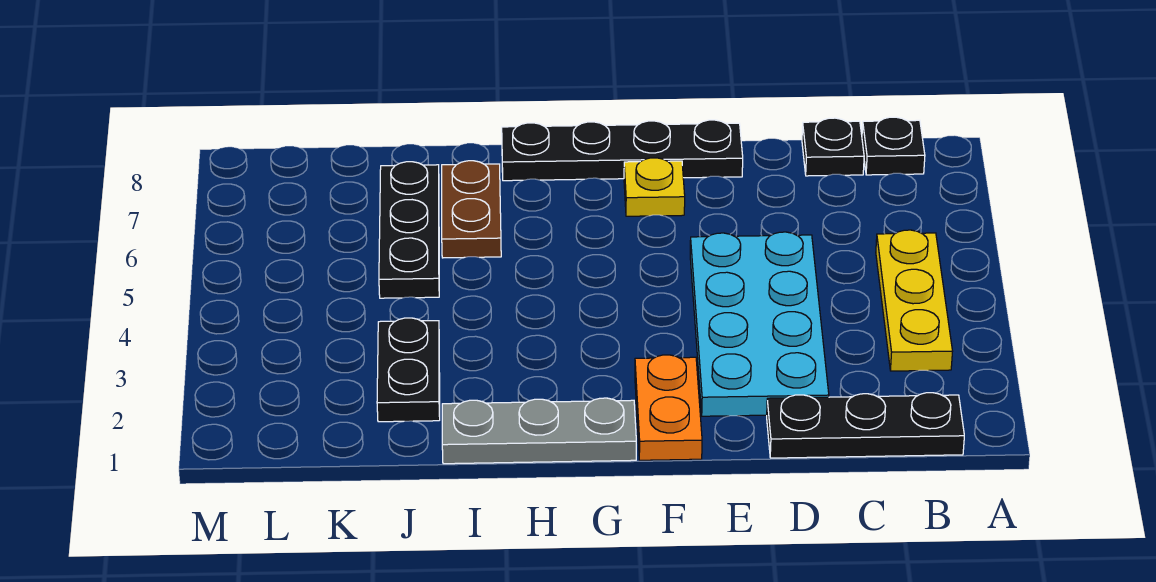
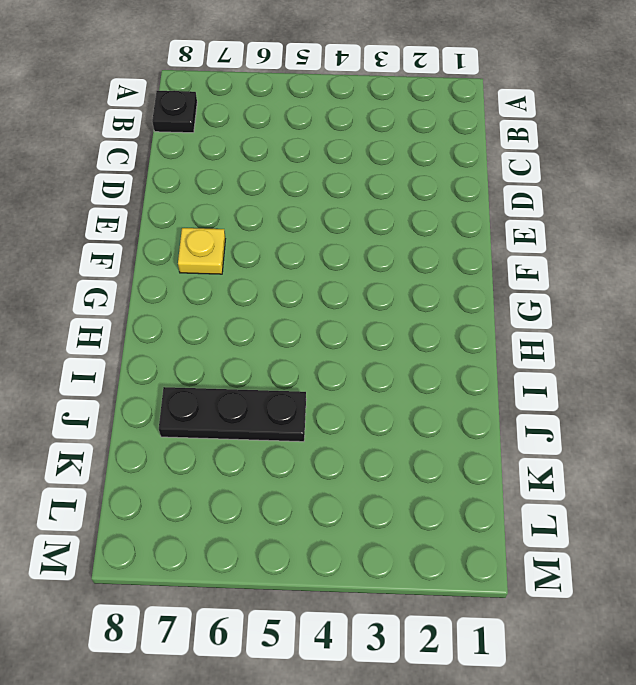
none -> black 1x3 plate [767,393,964,458]
none -> yellow 1x3 plate [876,230,953,371]
none -> black 1x1 plate [802,118,864,176]

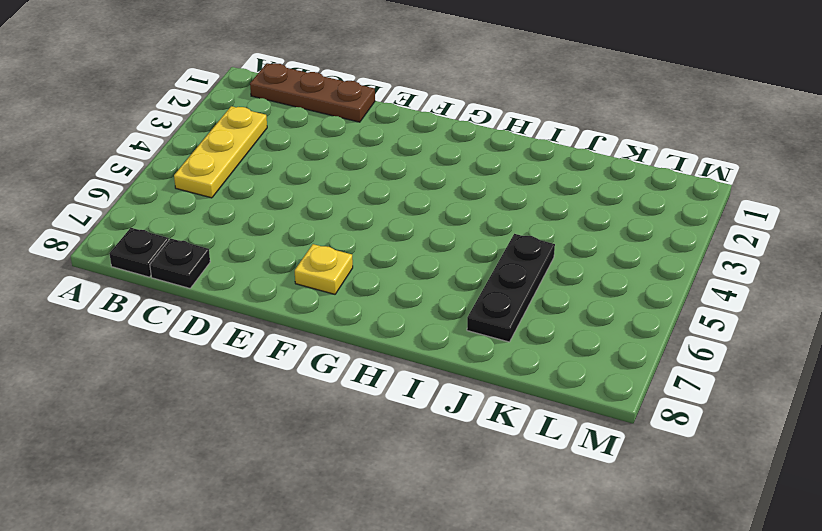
brown 1x3 plate [250,63,375,122] -> black 1x3 plate [767,393,964,458]
none -> cyan 2x4 plate [690,232,829,416]
none -> black 1x4 plate [502,120,743,181]
none -> orange 1x2 plate [635,355,702,460]

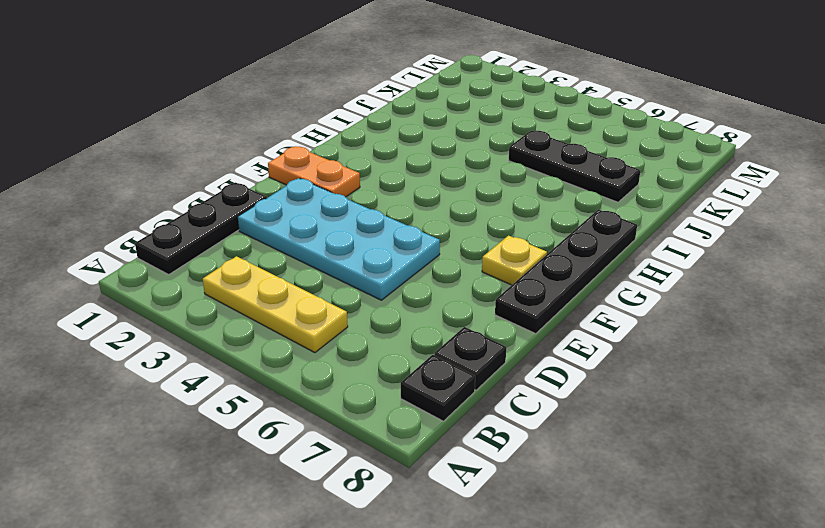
none -> grey 1x3 plate [442,398,636,464]
none -> brown 1x2 plate [442,161,501,258]
none -> black 1x2 plate [377,318,440,422]

